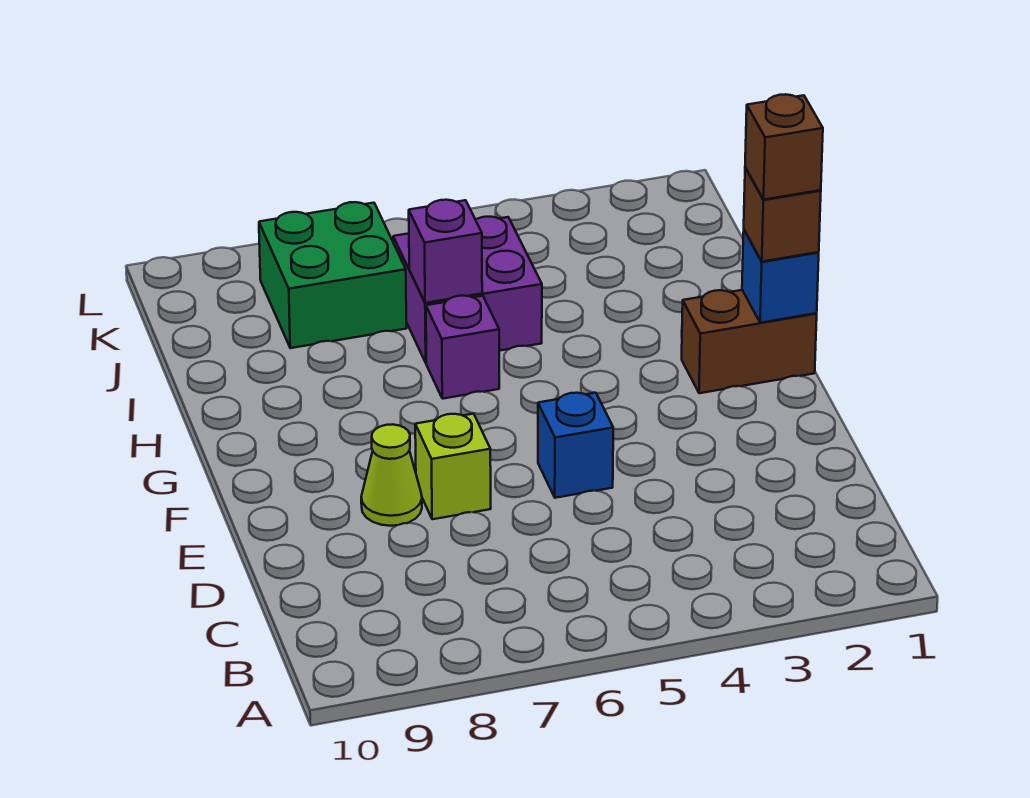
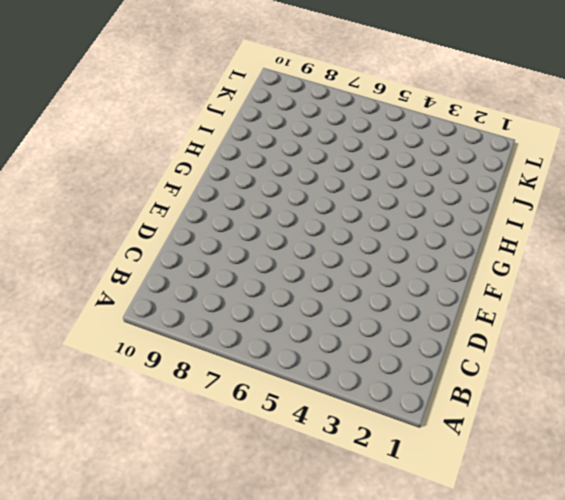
none -> blue 1x1 brick [538,393,613,498]
none -> lime 1x1 brick [415,414,491,519]

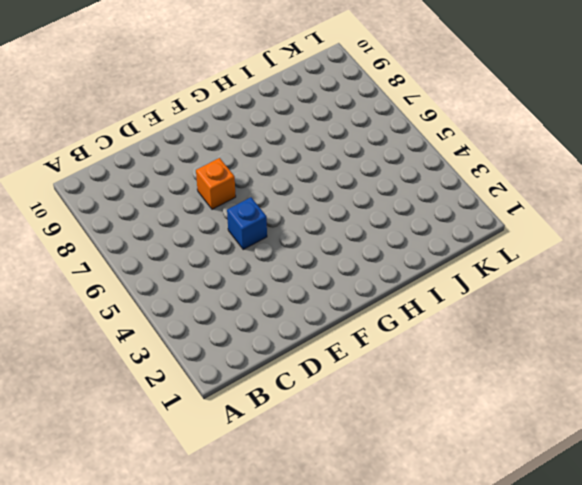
orange 1x1 brick [196,158,236,209] -> lime 1x1 brick [415,414,491,519]
none -> lime 1x1 cone [361,424,422,526]
none -> brown 1x2 brick [682,290,817,393]

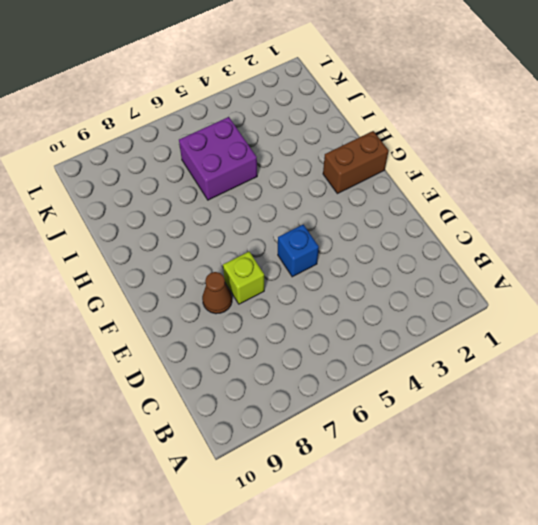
brown 1x1 cone [202,272,232,314] -> lime 1x1 cone [361,424,422,526]
none -> purple 1x1 brick [426,296,499,399]
none -> green 2x2 brick [259,202,406,348]

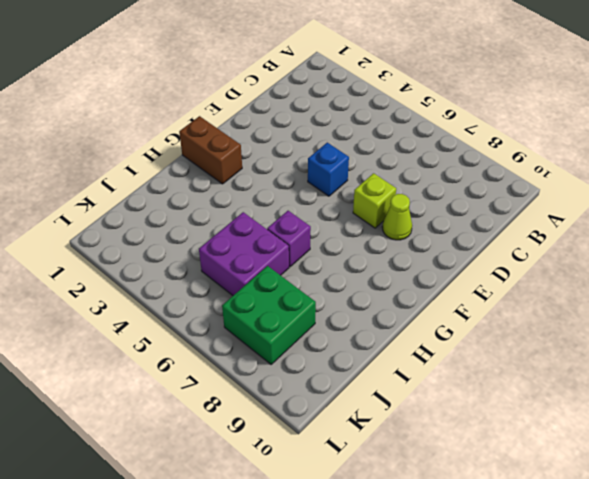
none -> blue 1x1 brick [742,230,819,323]
none -> purple 1x1 brick [409,200,482,303]

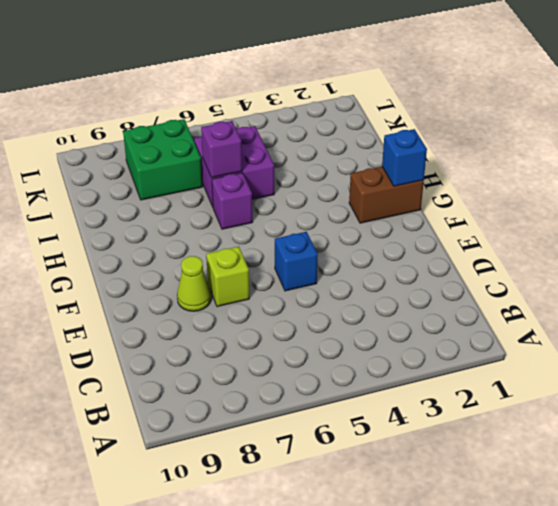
none -> brown 1x1 brick [744,168,821,262]
none -> brown 1x1 brick [745,94,823,200]

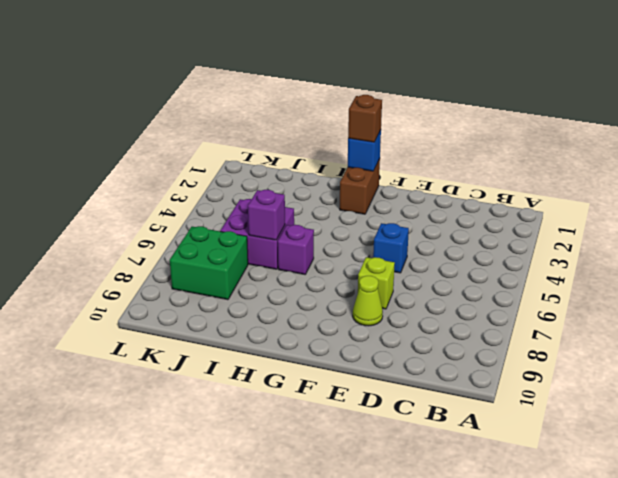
none -> brown 1x1 brick [745,94,823,200]

